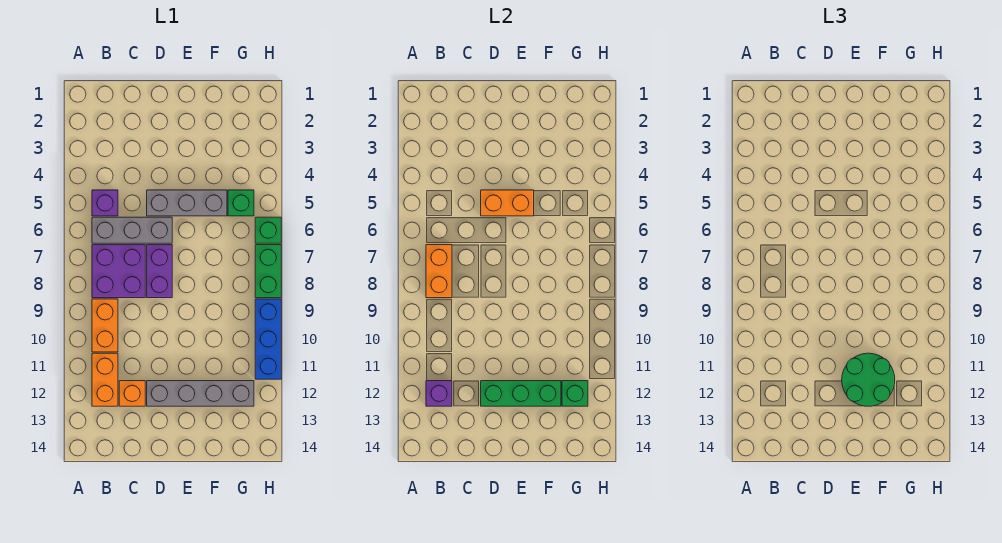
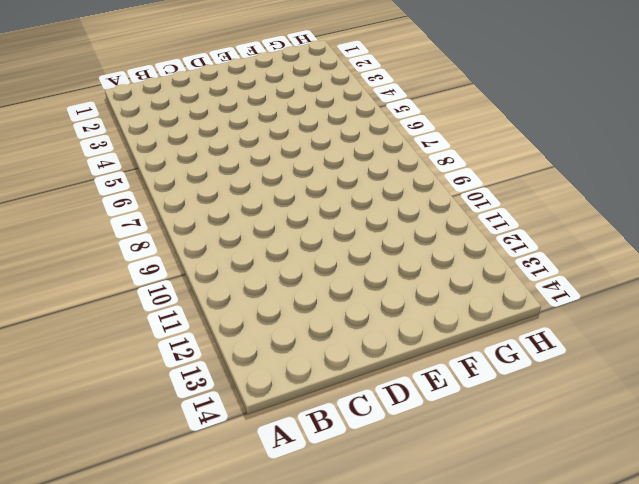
none -> purple 1x1 brick [92,190,118,216]
none -> grey 1x3 brick [92,217,172,243]
none -> purple 2x2 brick [92,245,145,298]

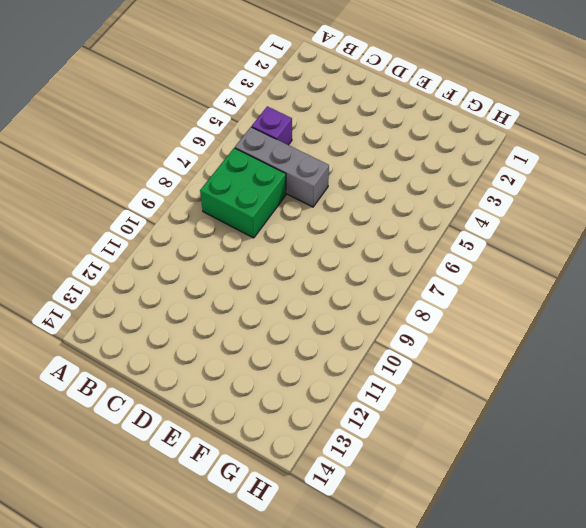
green 2x2 brick [200,148,286,238] -> purple 2x2 brick [92,245,145,298]
none -> orange 1x2 brick [92,299,118,352]
none -> orange 1x2 brick [92,353,118,406]
none -> orange 1x1 brick [119,381,145,406]

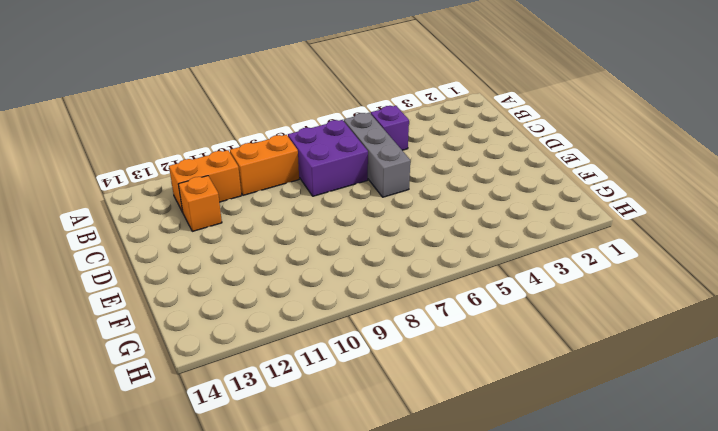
none -> grey 1x3 brick [147,190,227,216]
none -> purple 1x2 brick [147,245,172,298]
none -> grey 1x4 brick [147,381,254,406]

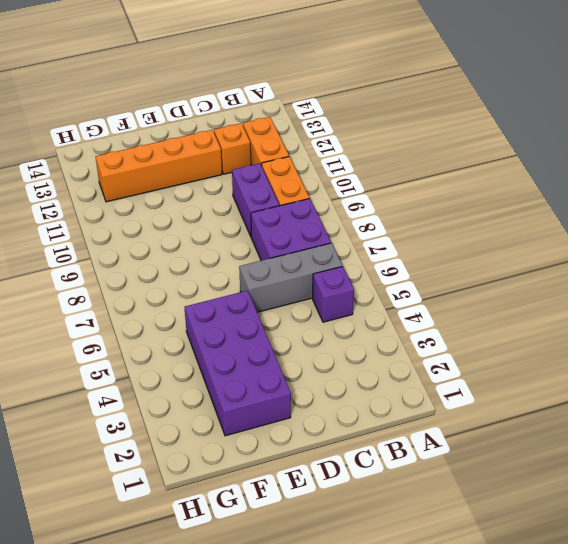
purple 1x2 brick [232,163,279,236] -> purple 1x2 brick moved to [147,245,172,298]
orange 1x4 brick [96,130,222,202] -> grey 1x4 brick [147,381,254,406]
purple 2x4 brick [185,291,291,436] -> grey 1x3 brick [147,190,227,216]
none -> green 1x1 brick [228,190,254,216]
none -> green 1x1 brick [255,217,281,243]
none -> green 1x2 brick [255,245,281,298]

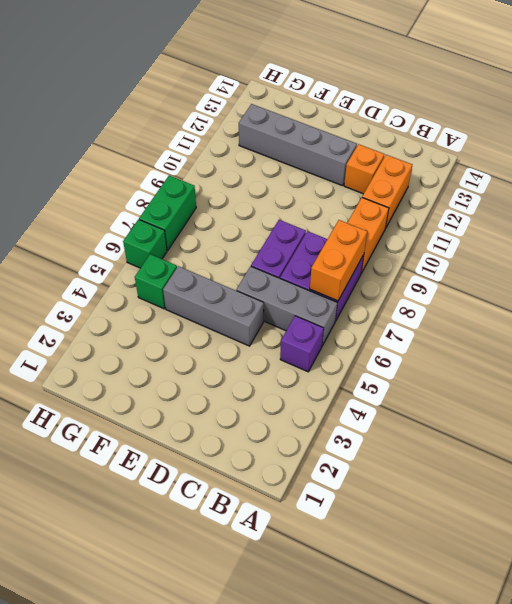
none -> blue 1x3 brick [255,299,281,379]
none -> purple 1x1 brick [426,381,452,406]
none -> orange 1x2 brick [481,190,534,216]

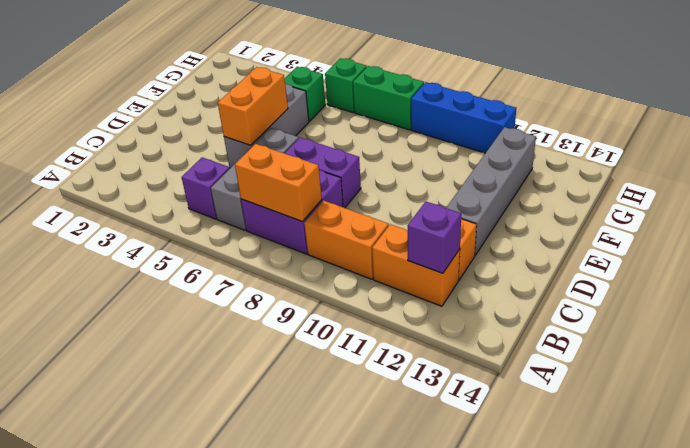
none -> green 1x3 brick [481,381,561,406]
none -> green 1x1 brick [562,381,588,406]
none -> green 2x2 round brick [842,353,895,406]

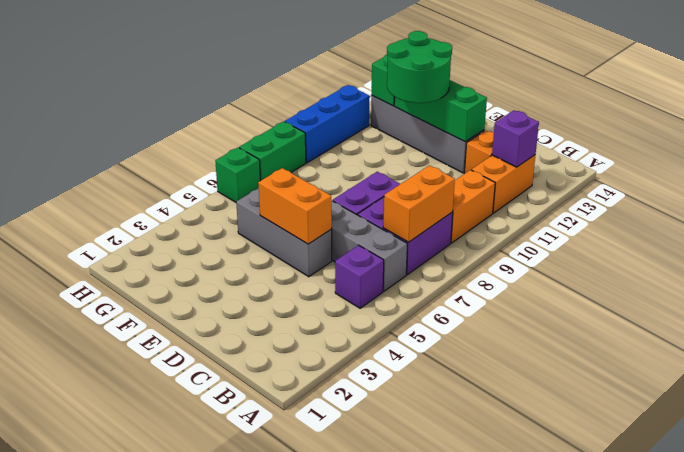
none -> green 1x1 brick [228,190,254,216]

